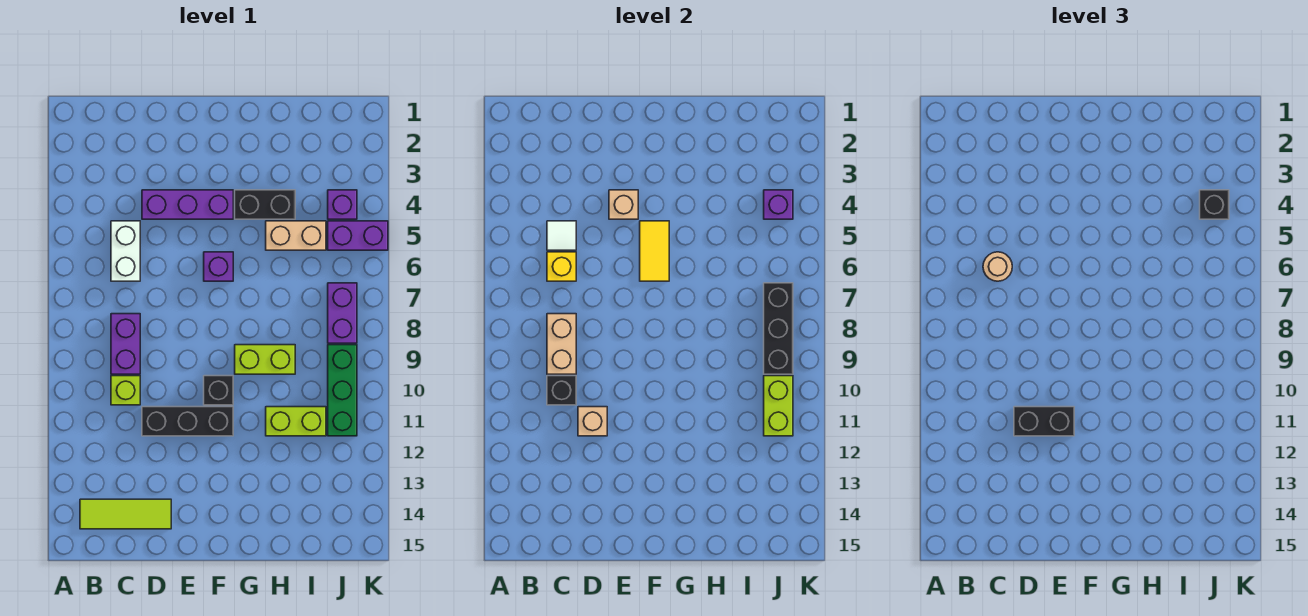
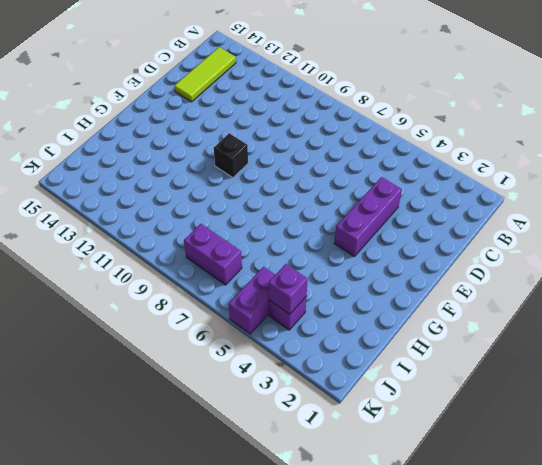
none -> white 1x2 brick [111,221,140,281]
none -> purple 1x2 brick [111,314,140,374]
none -> lime 1x1 brick [111,376,140,405]

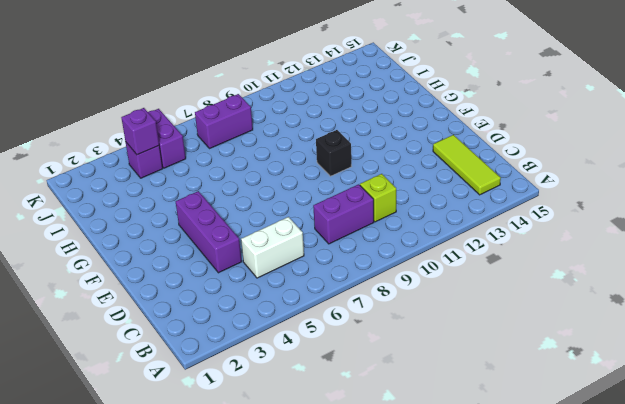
none -> black 1x3 brick [142,407,233,436]
none -> purple 1x1 brick [204,252,233,281]
none -> black 1x2 brick [235,190,295,219]

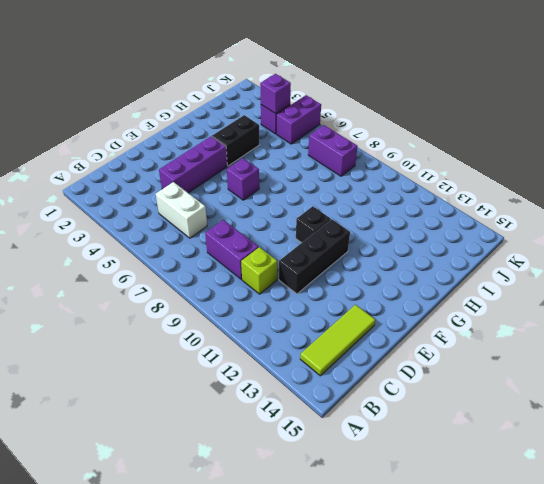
none -> lime 1x2 brick [235,345,295,374]
none -> tan 1x2 brick [266,221,326,250]
none -> lime 1x2 brick [266,407,326,436]

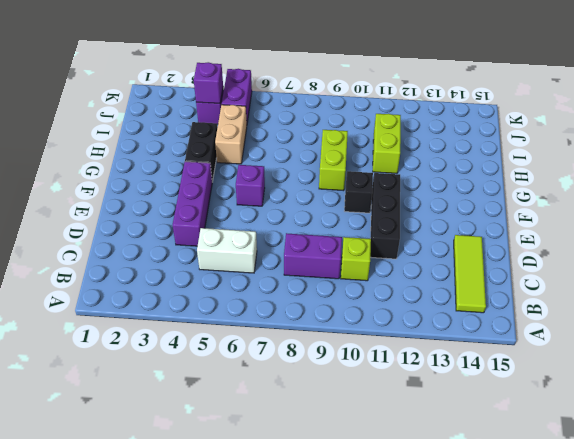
none -> purple 1x2 brick [328,283,357,343]
none -> green 1x3 brick [328,345,357,436]
none -> white 1x1 tile [547,221,576,250]

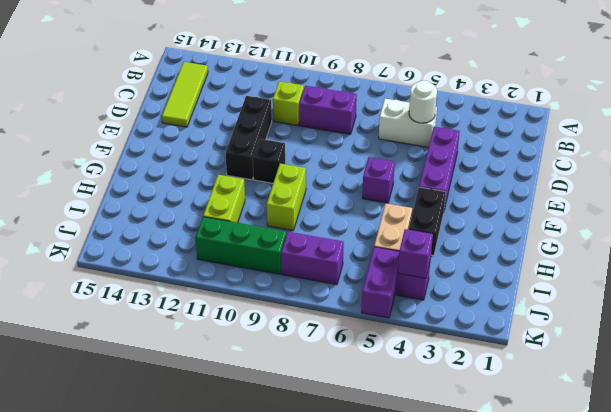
white 1x1 round brick [409,81,437,123] -> white 1x1 tile [547,221,576,250]
none -> yellow 1x1 brick [547,252,576,281]
none -> tan 1x2 brick [547,314,576,374]
none -> black 1x1 brick [547,376,576,405]

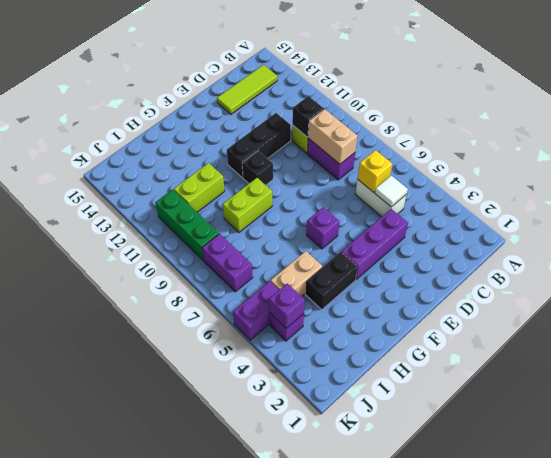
none -> tan 1x1 brick [578,407,607,436]
none -> tan 1x1 brick [609,190,638,219]
none -> yellow 1x2 tile [640,221,669,281]

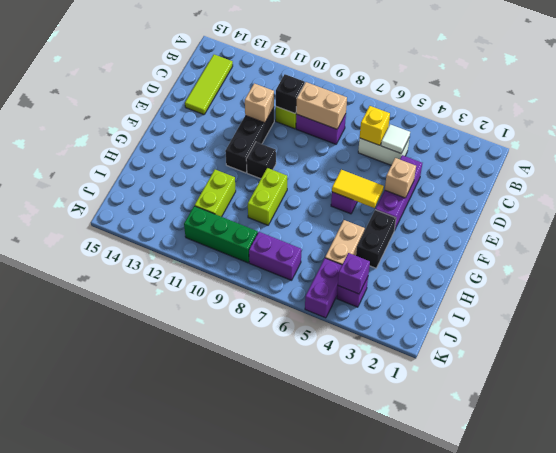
none -> black 1x3 brick [764,283,793,374]
none -> lime 1x2 brick [764,376,793,436]
none -> tan 1x1 round brick [983,252,1012,281]

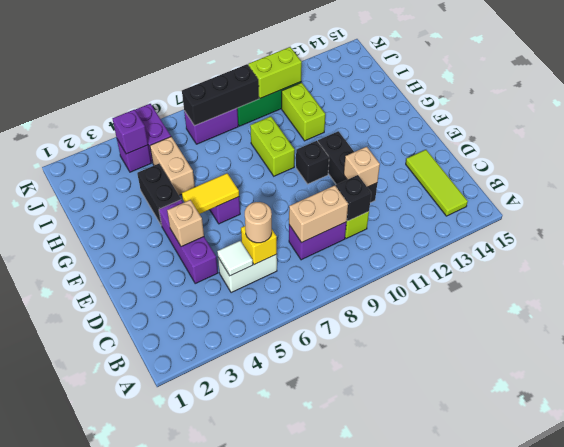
none -> black 1x2 brick [1014,407,1074,436]
none -> black 1x1 brick [1200,190,1229,219]

